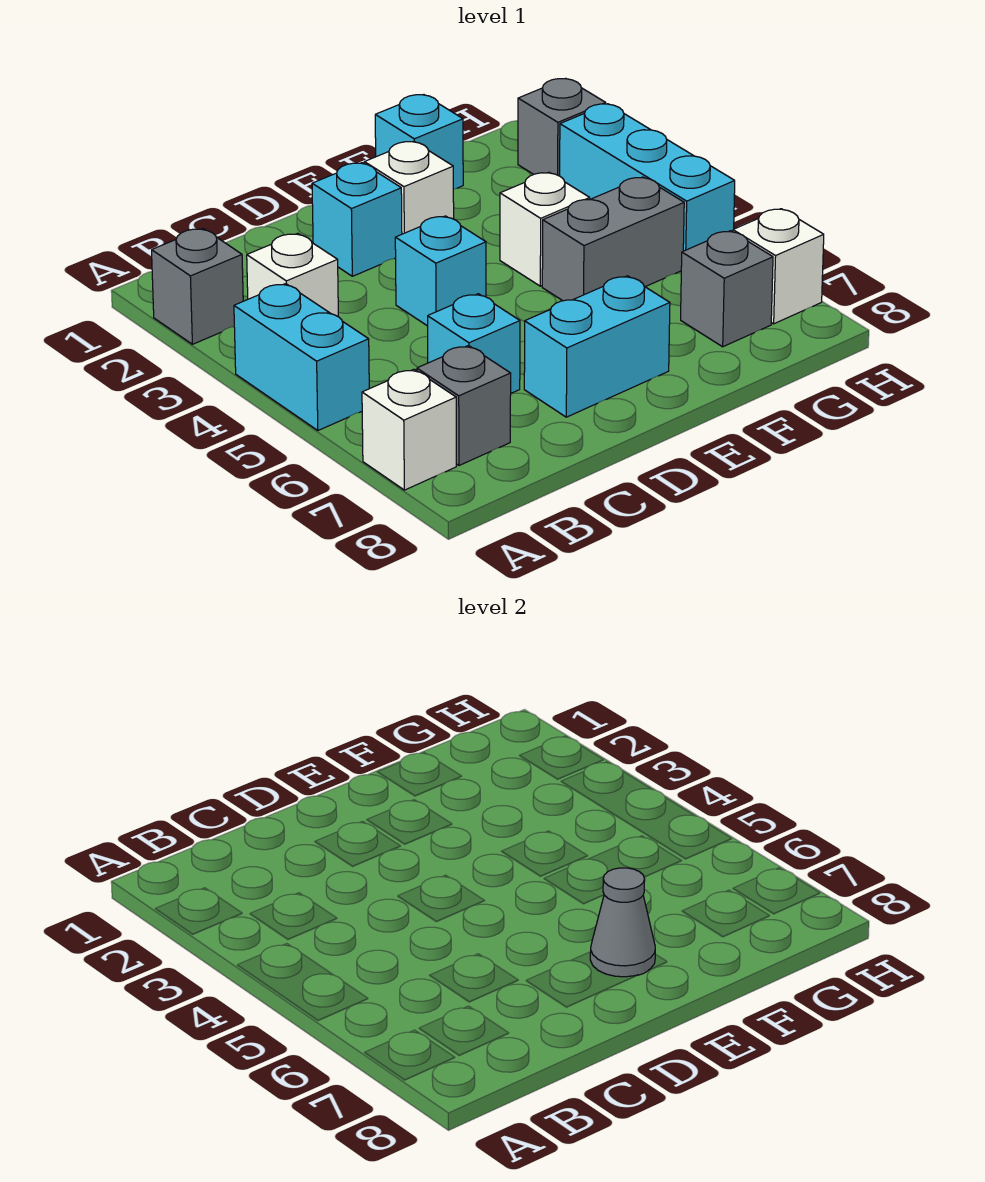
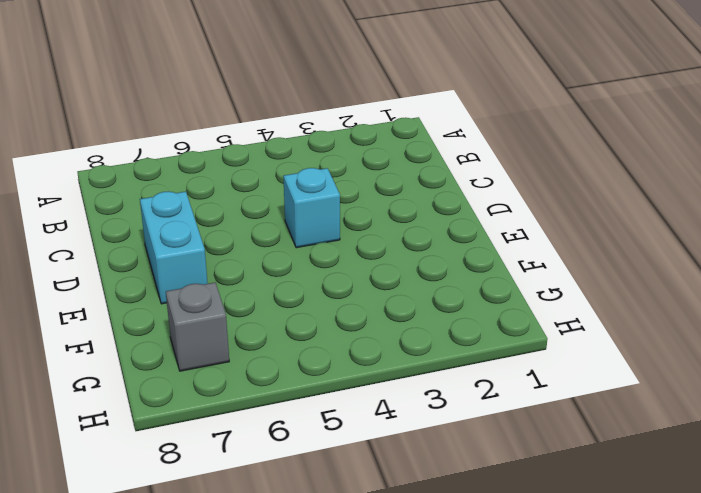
none -> grey 1x1 brick [152,229,243,344]
none -> cyan 1x2 brick [234,284,369,430]
none -> white 1x1 brick [362,369,456,490]

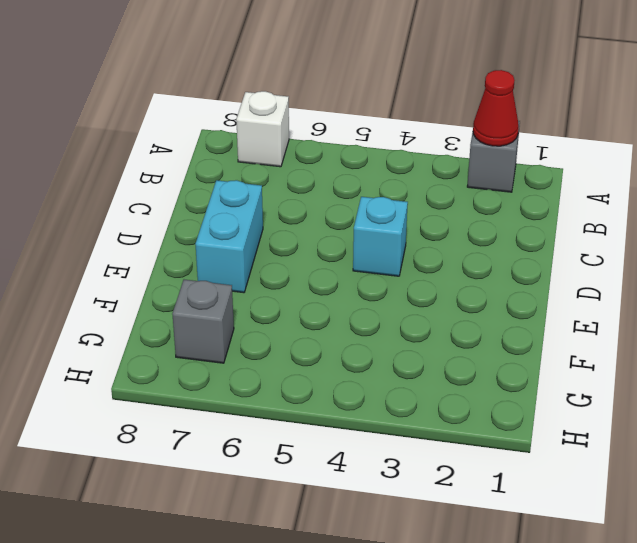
red 1x1 cone [473,70,519,146] -> none
none -> cyan 1x2 brick [234,284,369,430]
none -> white 1x1 brick [247,233,338,316]
none -> grey 1x1 brick [417,346,511,465]

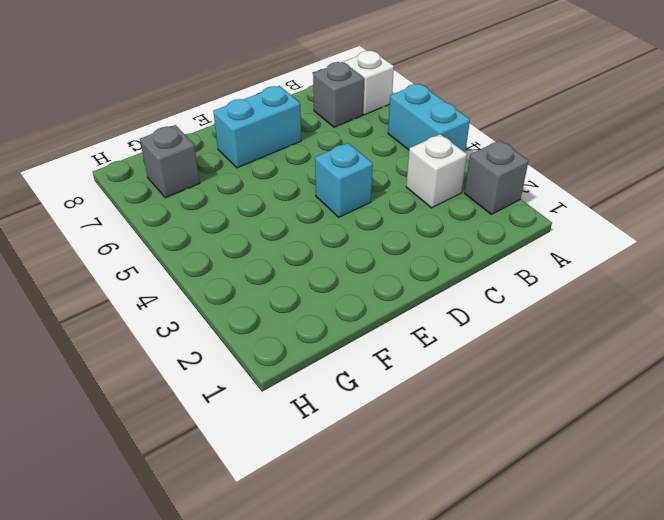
none -> cyan 1x1 brick [428,294,520,393]
none -> cyan 1x1 brick [312,163,402,276]
none -> white 1x1 brick [364,141,454,234]

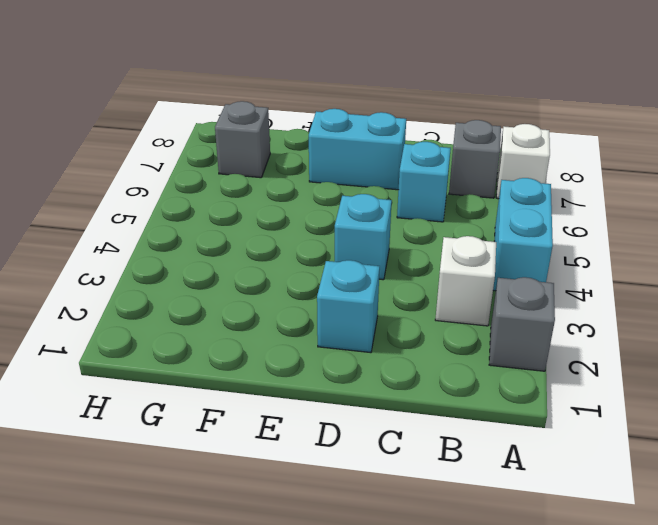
none -> white 1x1 brick [364,141,454,234]
none -> cyan 1x1 brick [375,95,463,189]
none -> white 1x1 brick [500,172,590,286]

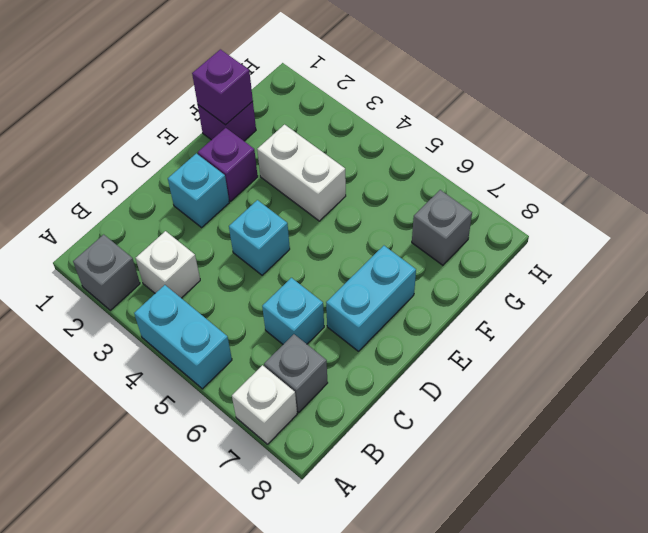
purple 1x1 brick [198,128,258,201] -> white 1x1 brick [364,141,454,234]
purple 1x1 brick [198,101,256,141] -> cyan 1x1 brick [375,95,463,189]
purple 1x1 brick [192,49,253,125] -> none
white 1x2 brick [257,125,346,221] -> white 1x1 brick [500,172,590,286]
none -> grey 1x2 brick [542,177,684,301]
none -> grey 1x1 brick [518,79,606,176]
none -> cyan 1x3 brick [560,104,735,251]

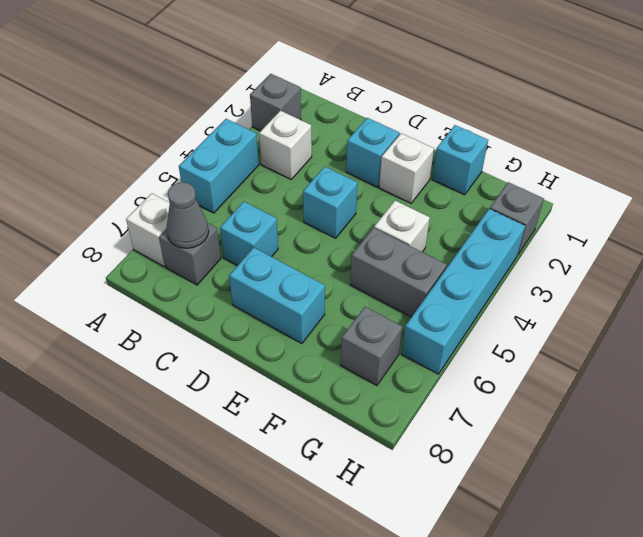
grey 1x1 cone [167,182,209,248] -> grey 1x1 cone moved to [590,868,655,977]
cyan 1x4 brick [402,209,525,374] -> cyan 1x3 brick [560,104,735,251]
none -> white 1x1 brick [733,209,824,324]

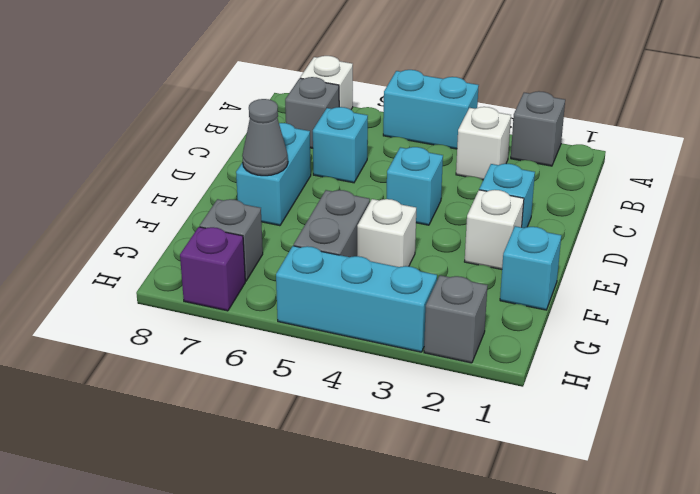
purple 1x1 brick [180,227,245,311] -> white 1x1 brick [733,209,824,324]

